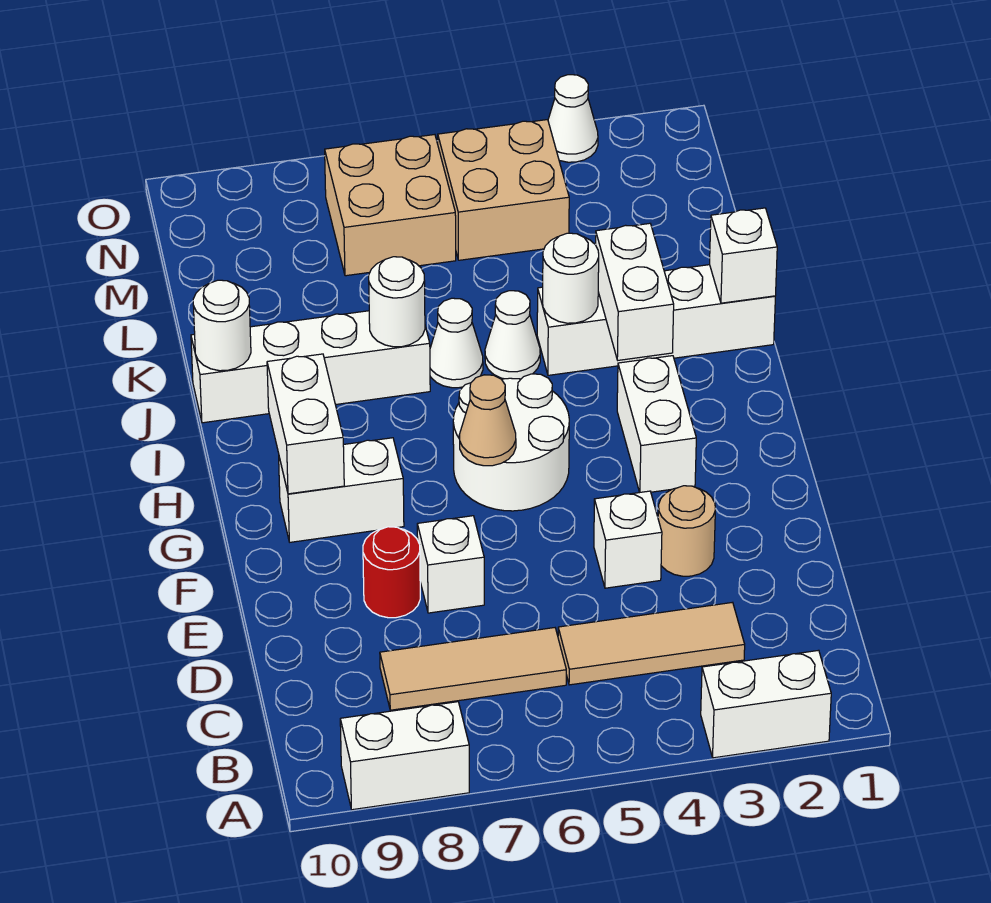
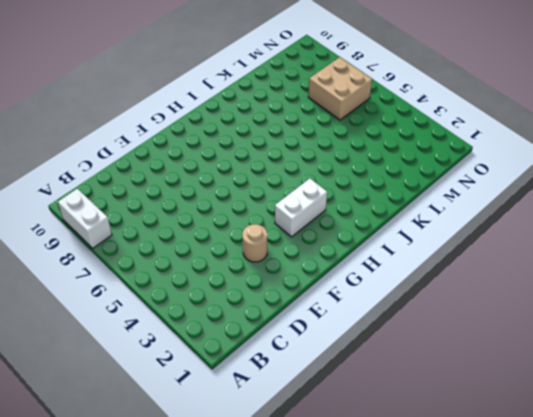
none -> white 1x2 brick [701,650,831,758]
none -> tan 1x3 tile [558,602,745,685]
none -> tan 1x3 tile [380,628,566,710]

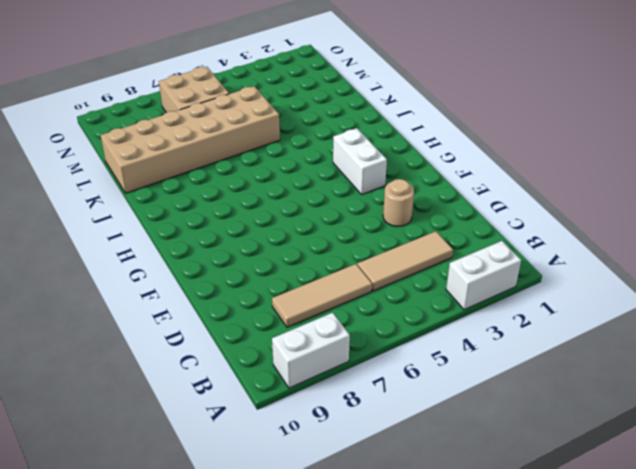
tan 2x6 brick [100,86,280,193] -> none
none -> white 1x1 brick [594,491,662,588]
none -> white 1x1 brick [417,516,484,613]
none -> red 1x1 round brick [363,527,420,618]

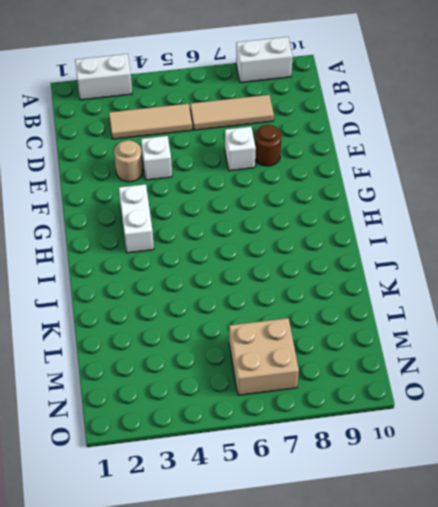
brown 1x1 round brick [255,125,281,166] -> red 1x1 round brick [363,527,420,618]
none -> white 2x2 round brick [453,374,569,511]
none -> white 1x2 brick [279,438,404,542]
none -> white 1x4 brick [537,265,775,375]

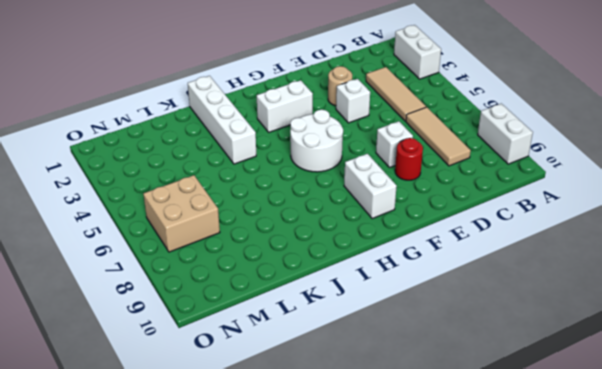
none -> white 1x1 cone [485,291,540,379]
none -> white 1x1 cone [430,298,483,388]
none -> white 1x4 brick [191,311,430,423]

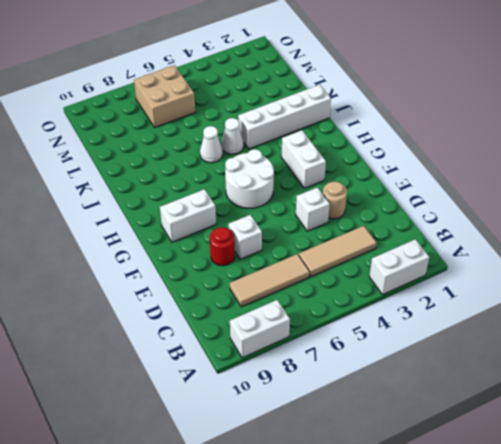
none -> white 1x4 brick [191,311,430,423]
none -> tan 2x2 brick [438,120,569,260]
none -> white 1x1 cone [548,75,598,162]

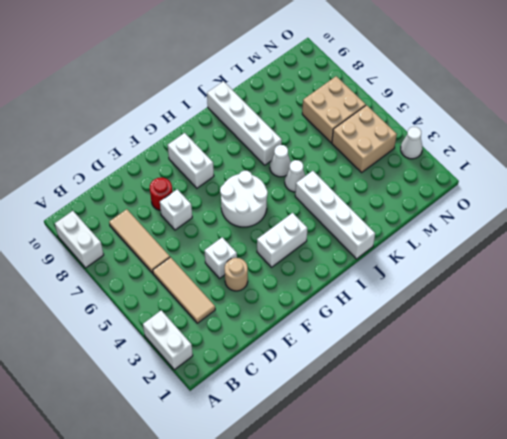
none -> tan 1x1 cone [459,375,516,466]
none -> white 1x2 brick [267,354,344,494]
none -> white 1x2 brick [595,223,674,360]

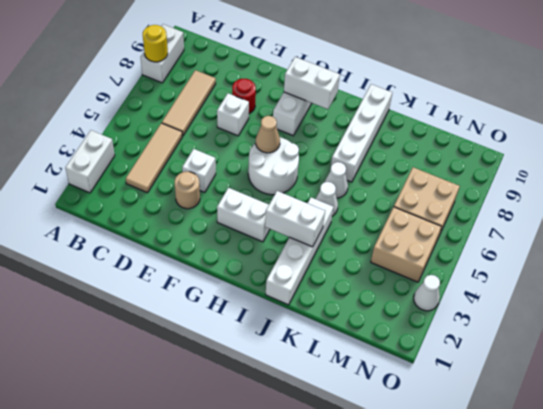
yellow 1x1 round brick [143,25,168,62] -> none
none -> white 1x1 brick [710,208,777,303]
none -> white 1x1 round brick [543,233,599,323]
none -> white 1x1 round brick [369,257,425,347]

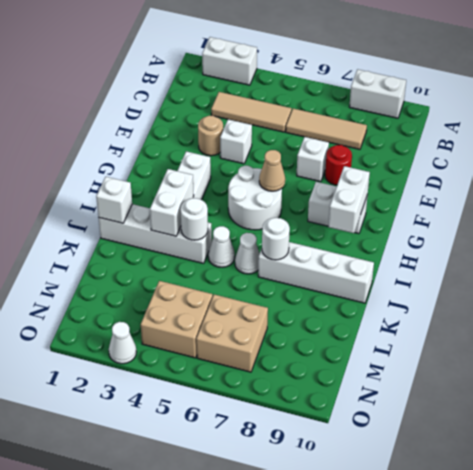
none -> white 1x1 round brick [193,280,251,371]

